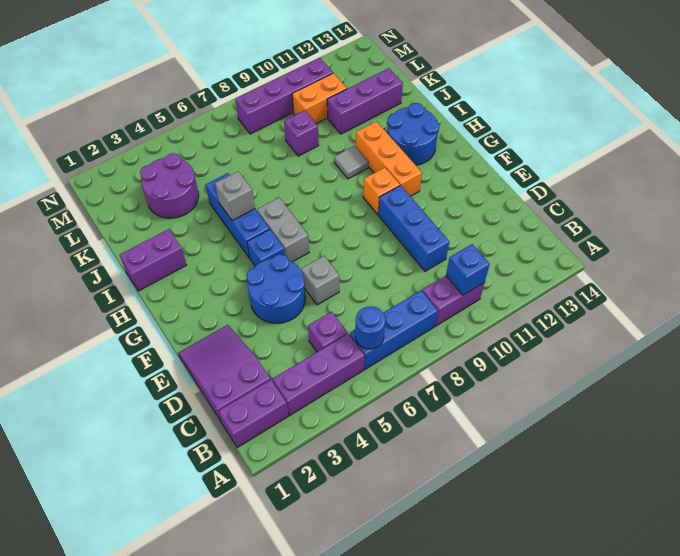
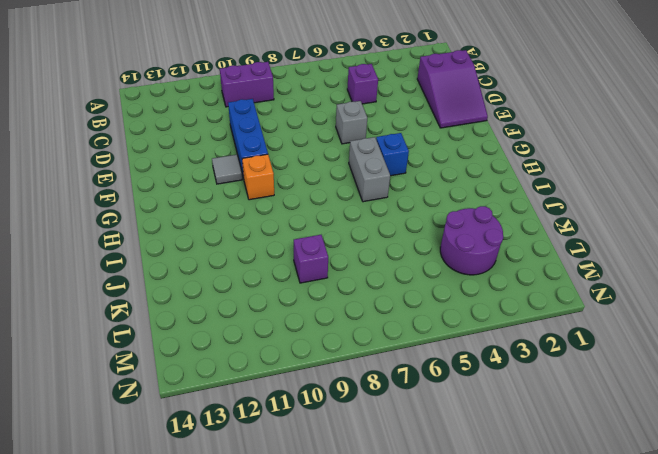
grey 1x1 tile [212,155,242,184] -> grey 1x1 tile moved to [334,146,369,179]
none -> purple 1x2 brick [219,380,288,448]
none -> purple 1x3 brick [273,334,365,415]
none -> blue 1x3 brick [350,290,438,369]

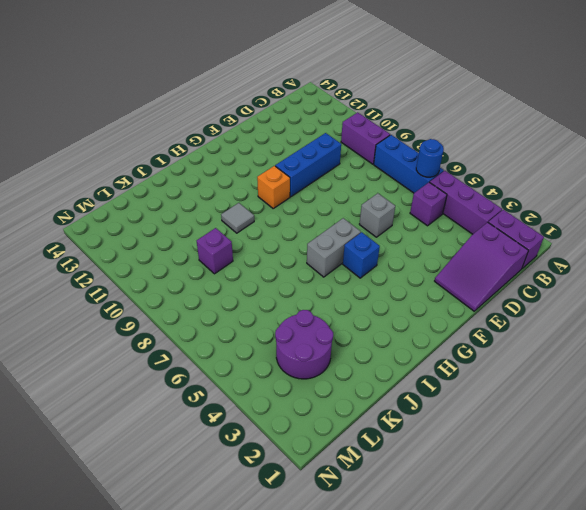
none -> blue 2x2 round brick [247,254,305,323]
none -> orange 1x3 brick [356,121,422,196]
none -> blue 1x3 brick [206,173,269,258]

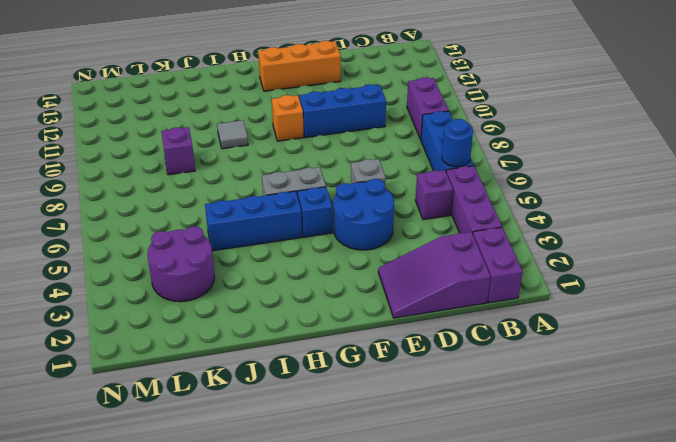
orange 1x3 brick [258,41,341,91] -> orange 1x3 brick moved to [356,121,422,196]
none -> blue 2x2 round brick [387,103,440,165]
none -> purple 1x2 brick [120,229,186,291]
none -> purple 1x3 brick [327,68,403,134]

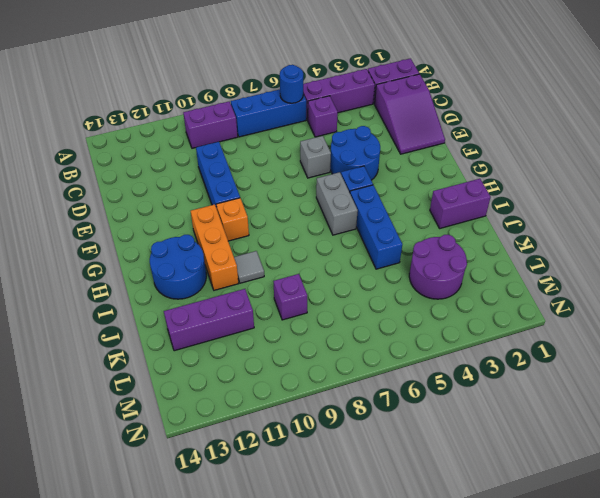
none -> orange 1x2 brick [292,73,347,124]
none -> purple 1x4 brick [235,58,333,134]
none -> blue 1x1 brick [446,244,490,295]

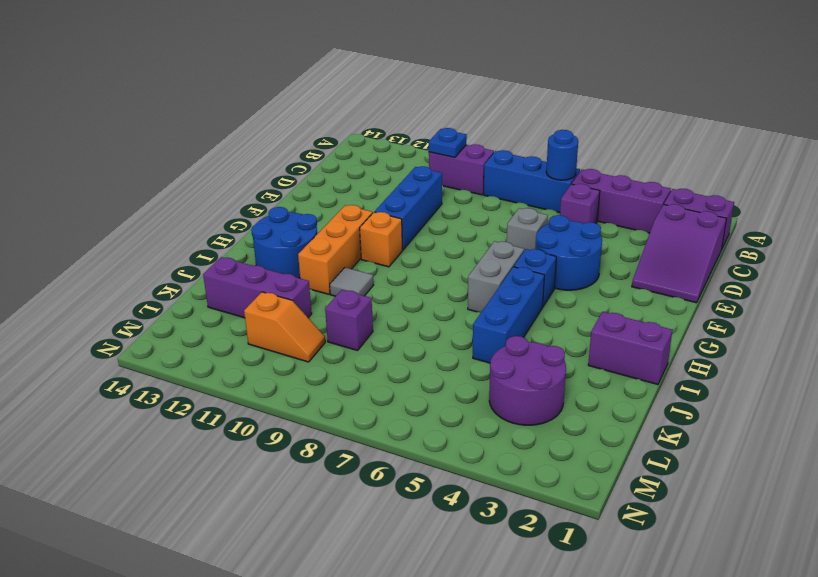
blue 1x1 plate [429,128,467,158] -> blue 1x1 brick [446,244,490,295]
orange 1x2 slope [244,292,325,362] -> orange 1x2 brick [292,73,347,124]
none -> purple 1x4 brick [235,58,333,134]
none -> grey 1x1 brick [215,171,255,221]

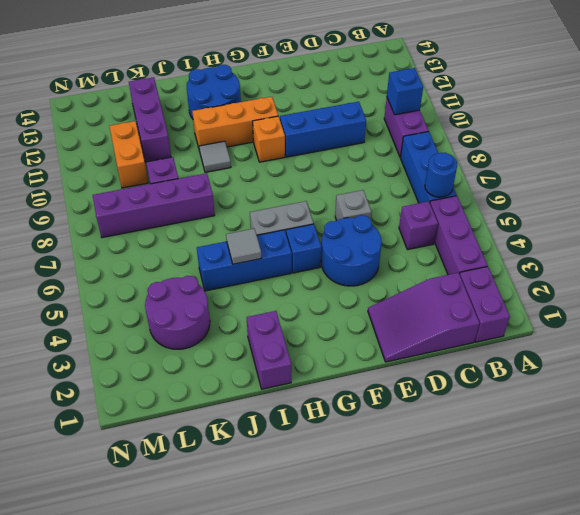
grey 1x1 tile [226,229,262,264] -> grey 1x1 brick [215,171,255,221]
purple 1x4 brick [93,173,215,238] -> purple 1x4 brick turned to [235,58,333,134]

